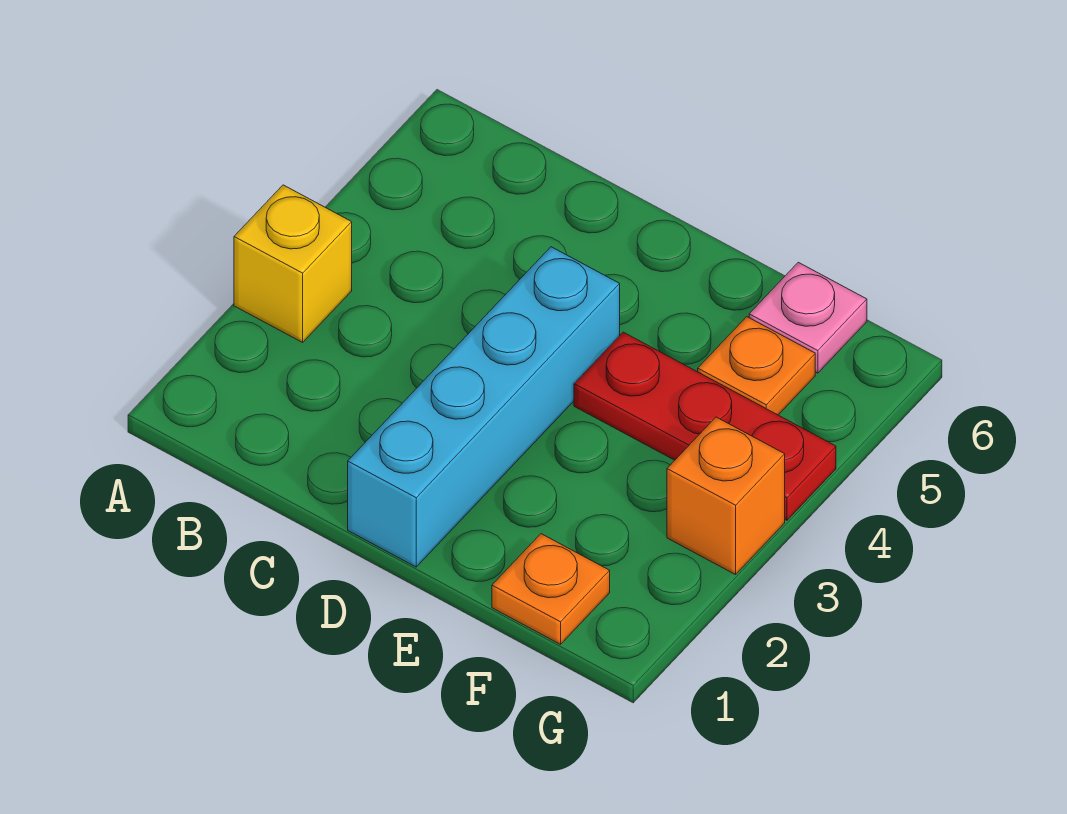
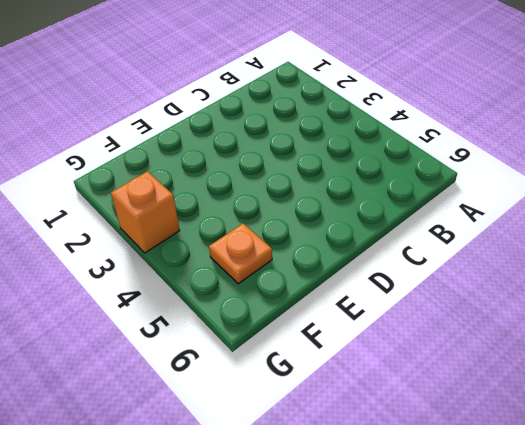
none -> yellow 1x1 brick [234,185,352,342]
none -> cyan 1x4 brick [348,247,620,567]

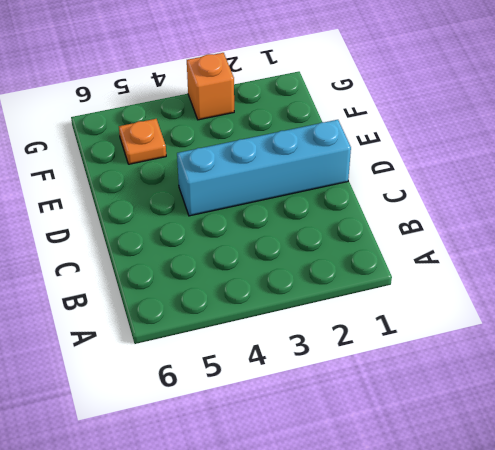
none -> yellow 1x1 brick [234,185,352,342]
none -> red 1x3 plate [574,332,836,520]

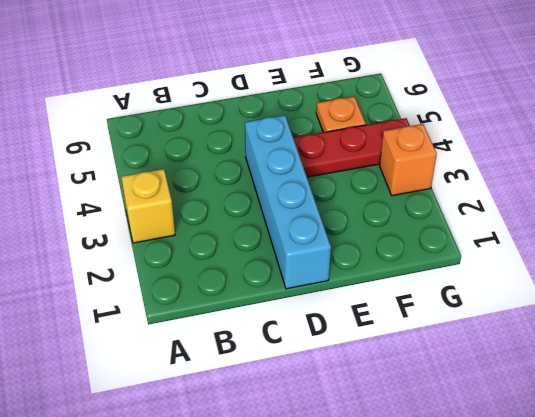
none -> orange 1x1 plate [492,534,610,644]
none -> pink 1x1 plate [749,262,867,373]

